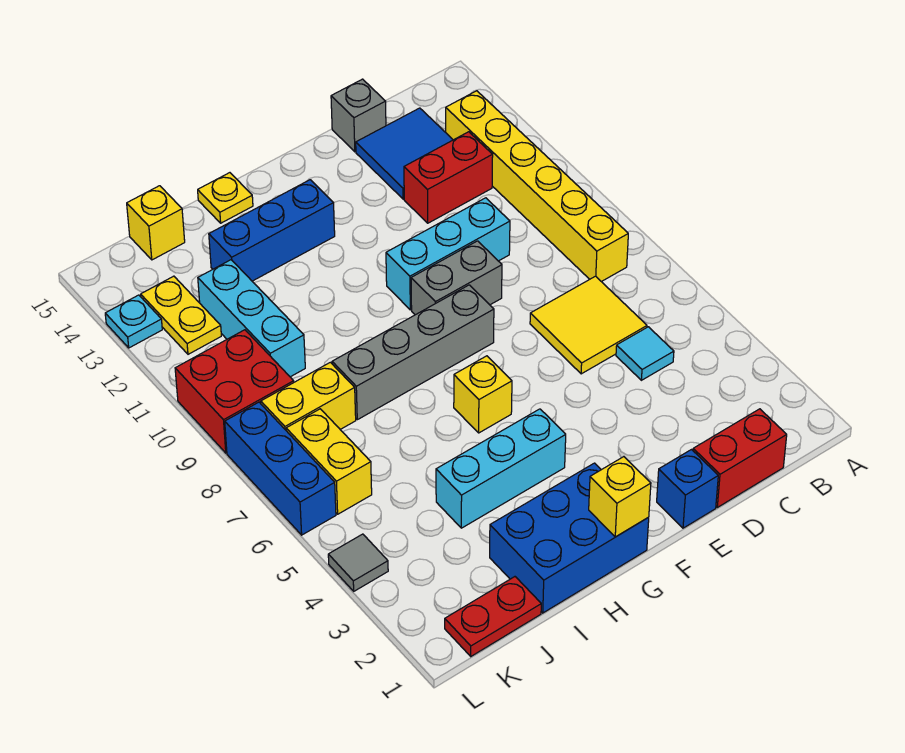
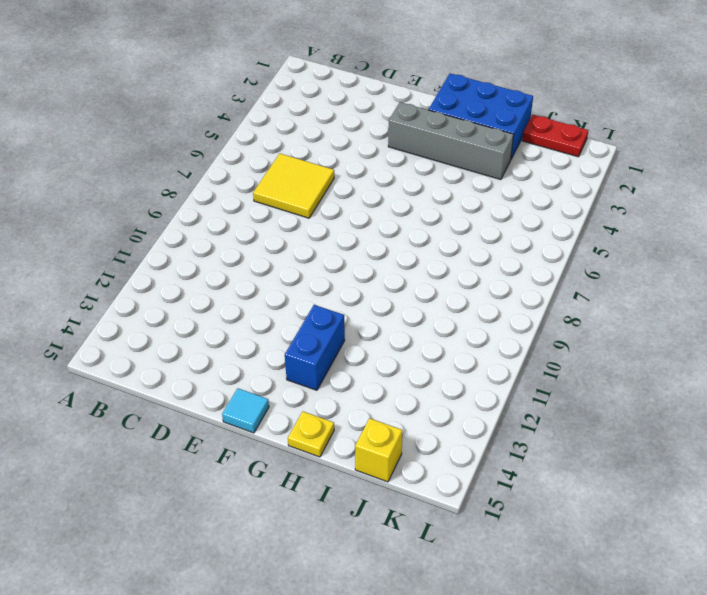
grey 1x4 brick [388,102,514,180] -> grey 1x4 brick moved to [332,285,494,420]
cyan 1x1 tile [222,388,269,433] -> cyan 1x1 tile moved to [616,327,674,380]
blue 1x2 brick [285,305,345,390] -> blue 1x3 brick [209,180,335,281]
none -> yellow 1x6 brick [446,91,628,282]
none -> red 1x2 brick [693,409,787,507]
none -> red 1x2 brick [404,132,493,223]

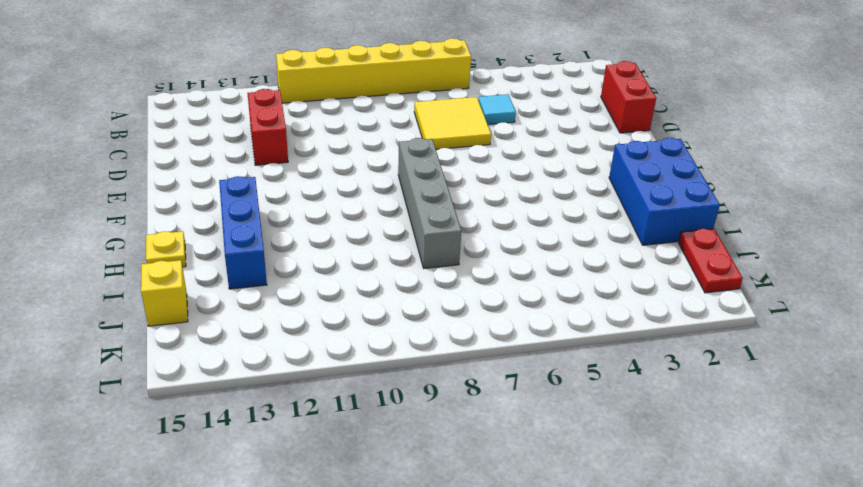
yellow 1x6 brick [276,38,471,103] -> yellow 1x6 brick moved to [446,91,628,282]
none -> blue 2x2 tile [356,108,453,199]
none -> cyan 1x3 brick [386,198,510,310]
none -> grey 1x1 brick [331,79,386,152]

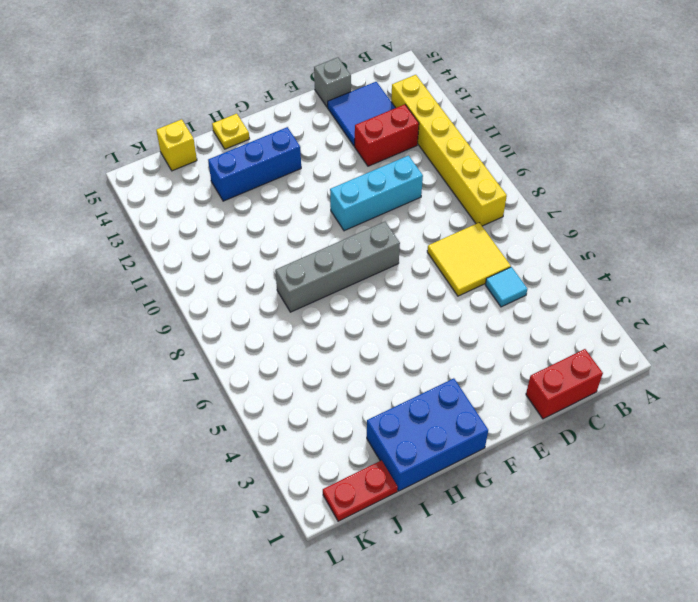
none -> blue 1x1 brick [657,450,718,528]
none -> grey 1x2 brick [411,241,502,315]
none -> cyan 1x3 brick [436,409,566,528]

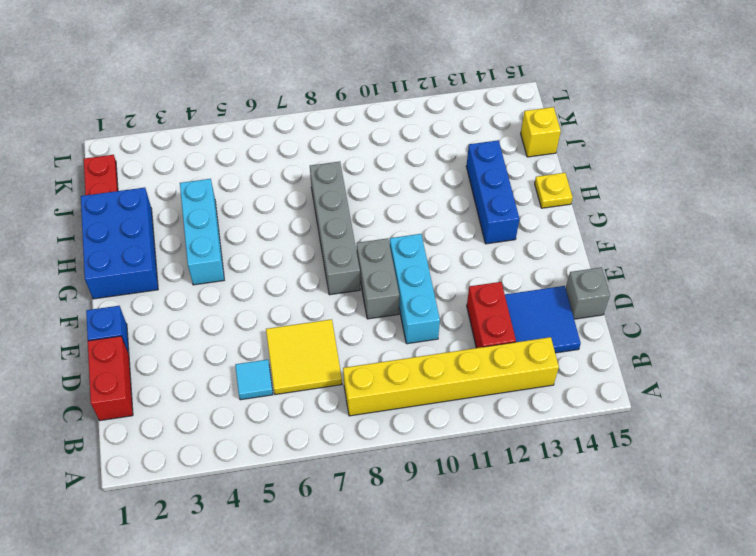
none -> yellow 1x1 brick [454,356,512,433]
none -> yellow 1x2 brick [261,362,356,430]
none -> cyan 1x3 brick [198,260,305,377]

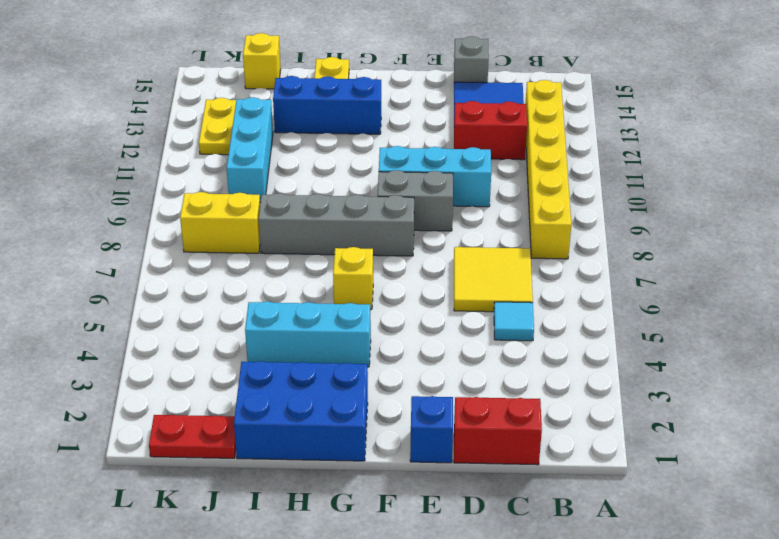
none -> yellow 1x2 brick [286,409,372,514]
none -> red 2x2 brick [175,330,294,453]
none -> grey 1x1 tile [328,534,388,591]

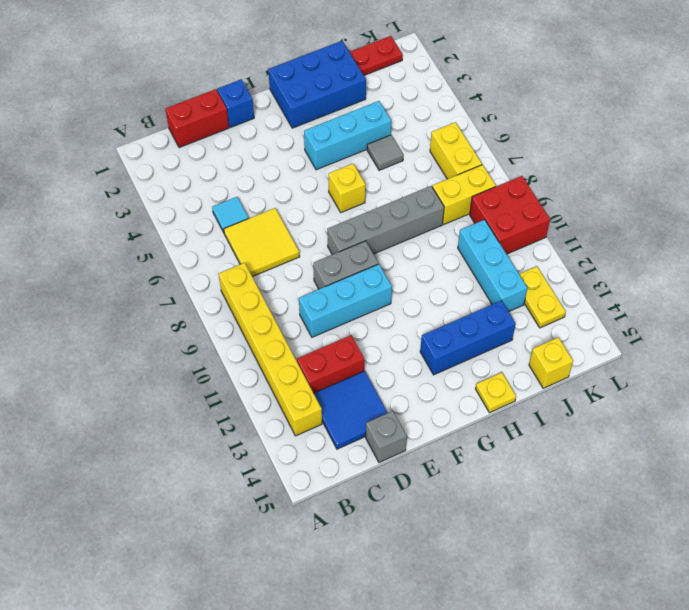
grey 1x1 tile [367,135,403,170] -> grey 1x1 tile moved to [328,534,388,591]
none -> blue 1x3 brick [225,402,336,535]
none -> cyan 1x1 plate [105,295,162,348]
none -> yellow 1x1 brick [589,457,651,537]

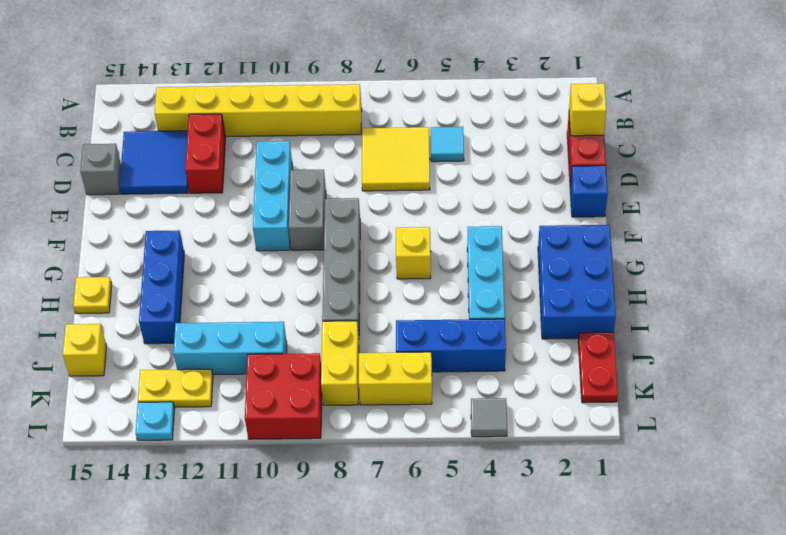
yellow 1x1 brick [569,83,606,136] -> yellow 1x1 brick moved to [589,457,651,537]
blue 1x3 brick [396,319,506,372] -> blue 1x3 brick moved to [225,402,336,535]

